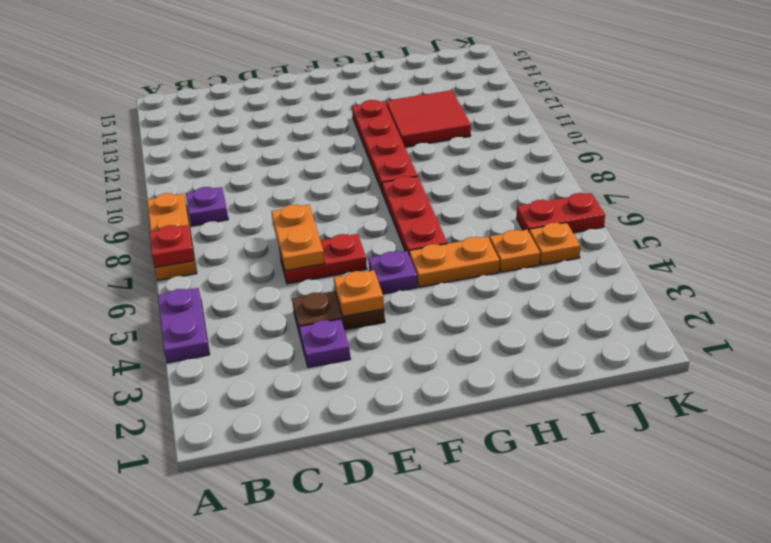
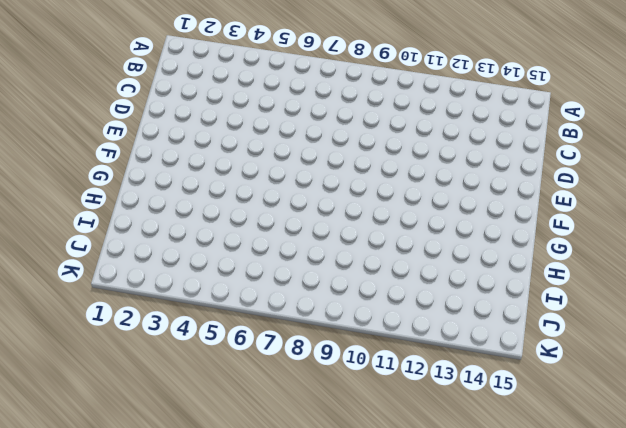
none -> purple 1x2 plate [158,288,210,363]
none -> orange 1x3 plate [147,193,197,280]
none -> purple 1x1 plate [186,187,228,226]

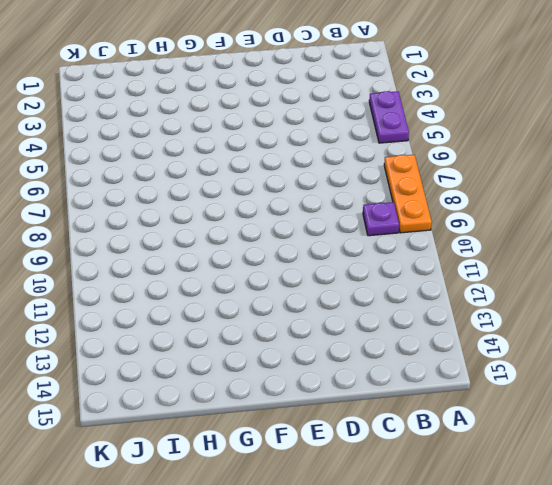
none -> purple 1x1 plate [299,319,350,368]
none -> brown 1x2 plate [292,291,385,335]
none -> red 1x2 plate [280,234,367,284]

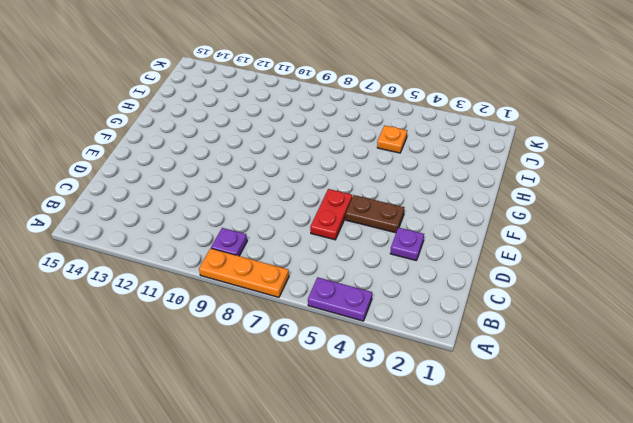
brown 1x2 plate [346,195,404,233] -> brown 1x2 plate turned to [292,291,385,335]
none -> purple 1x1 plate [368,251,417,294]
none -> orange 1x2 plate [409,237,499,287]
none -> red 1x3 plate [382,176,447,254]

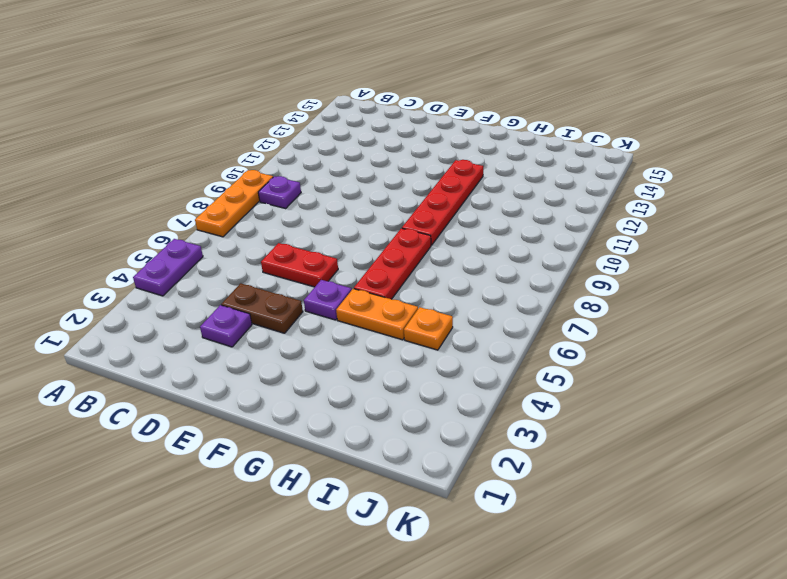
none -> red 2x2 tile [386,90,471,147]
none -> orange 1x1 plate [529,223,580,265]
none -> red 1x2 plate [517,193,605,233]

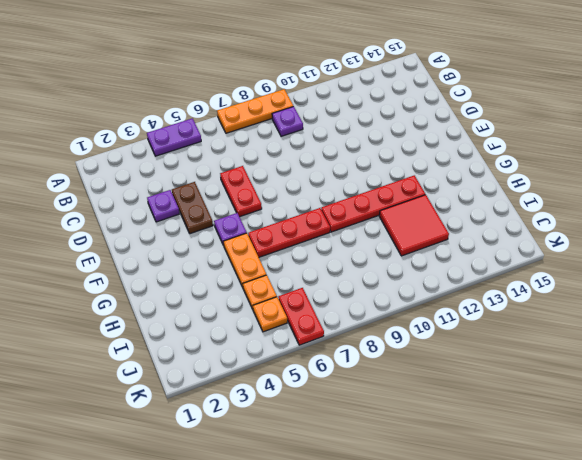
none -> red 1x1 plate [149,225,194,267]
none -> orange 1x2 plate [271,205,325,271]
none -> orange 1x1 plate [334,270,384,316]

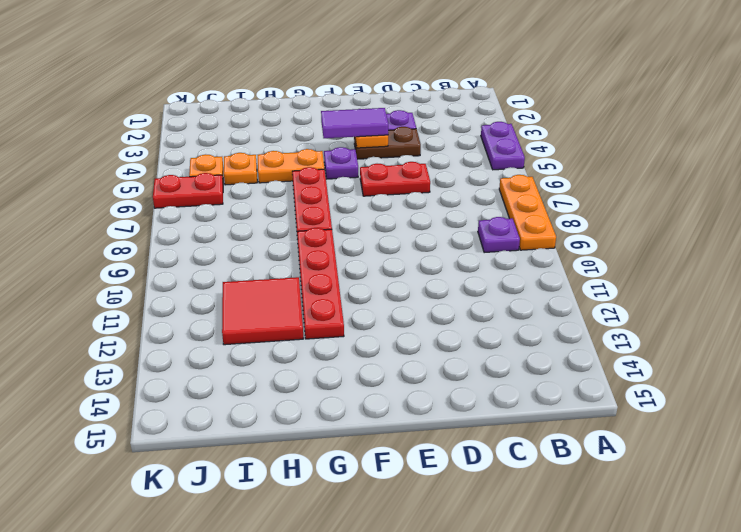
purple 1x2 tile [321,108,388,138] -> none
none -> red 1x1 plate [149,225,194,267]
none -> orange 1x2 plate [271,205,325,271]

